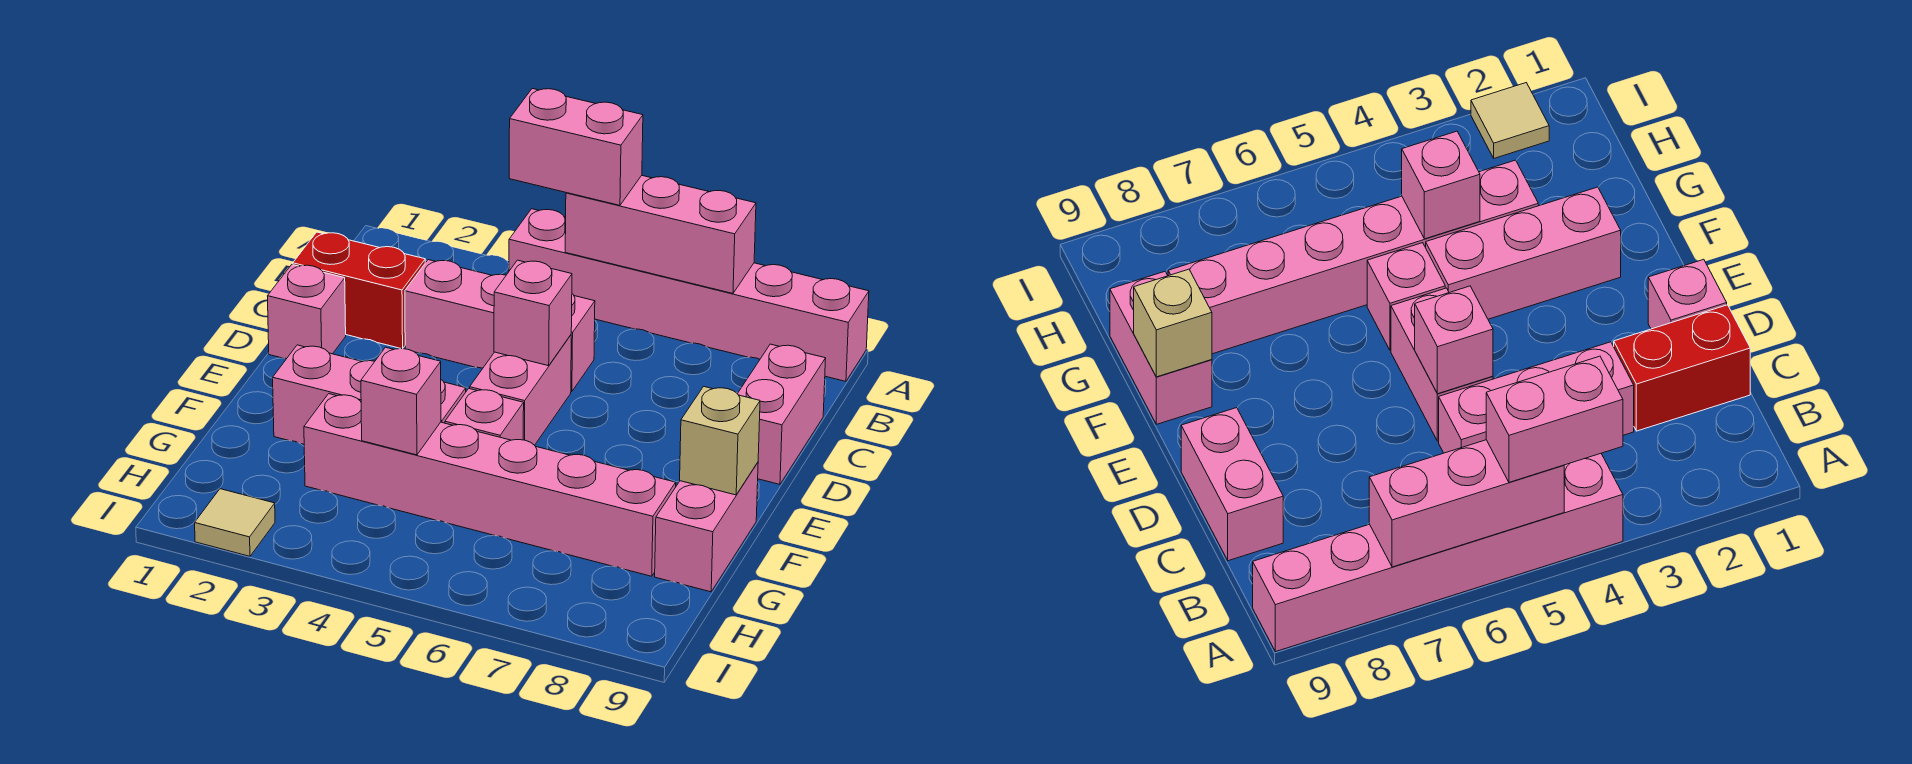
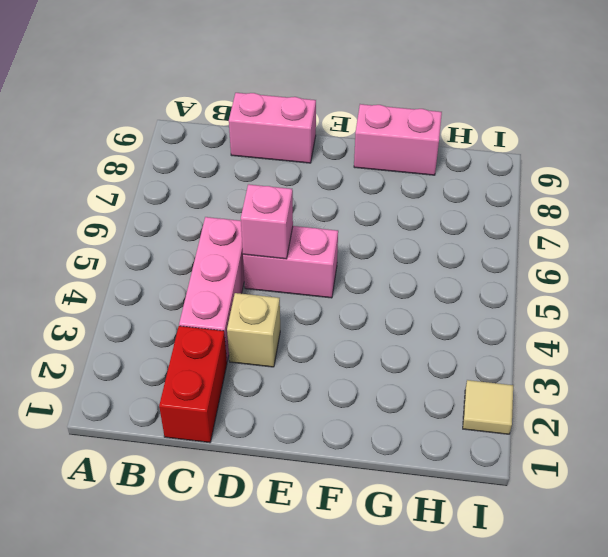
tan 1x1 brick [227,293,280,367] -> tan 1x1 brick moved to [680,386,760,495]
none -> pink 1x6 brick [509,209,869,381]
none -> pink 1x1 brick [268,265,346,359]
none -> pink 1x3 brick [273,345,466,444]

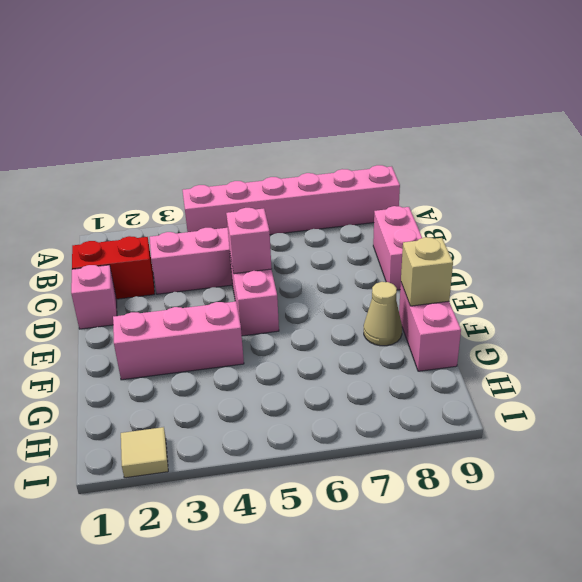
tan 1x1 cone [364,282,402,346] -> none
none -> pink 1x1 brick [445,388,524,440]
none -> pink 1x6 brick [304,394,676,576]
none -> pink 1x3 brick [565,175,756,293]

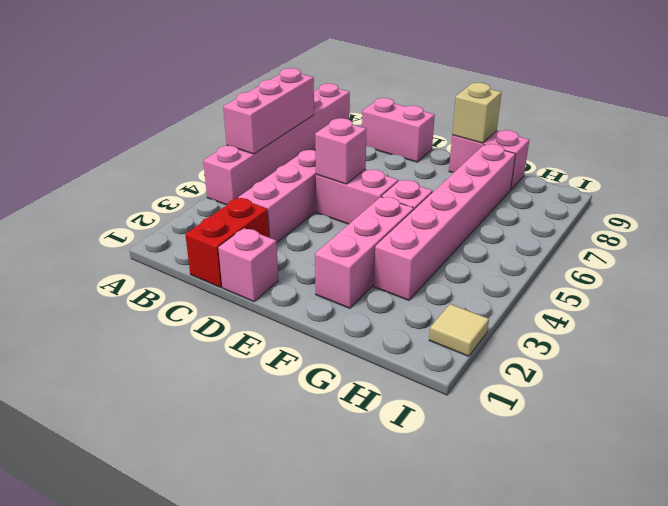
none -> pink 1x1 brick [361,347,441,455]
none -> pink 1x2 brick [509,89,643,205]

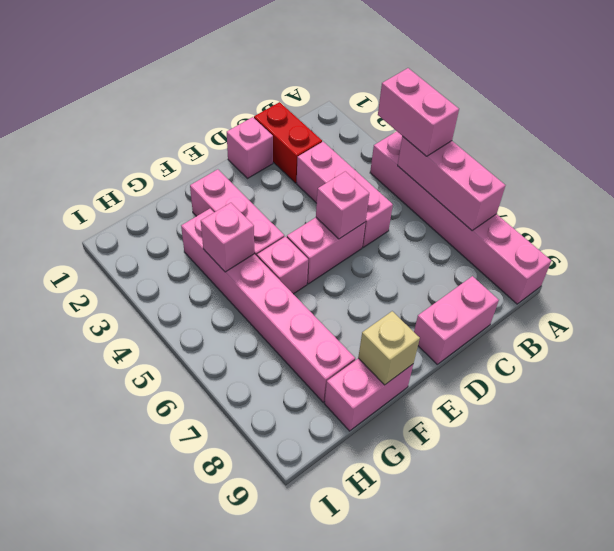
none -> tan 1x1 tile [195,489,275,556]

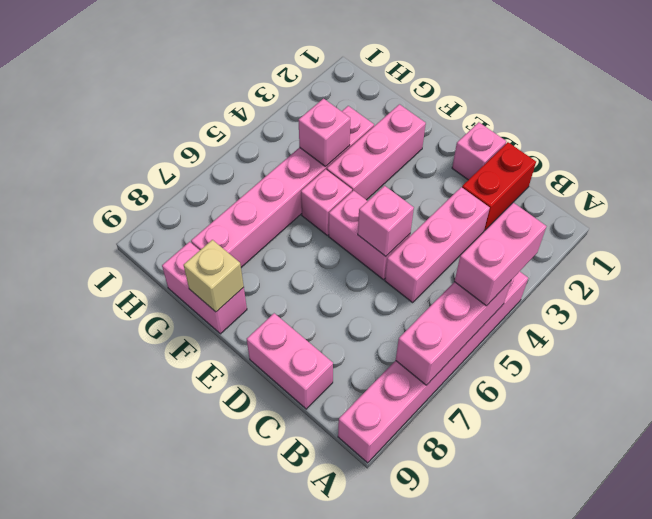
none -> tan 1x1 tile [195,489,275,556]

